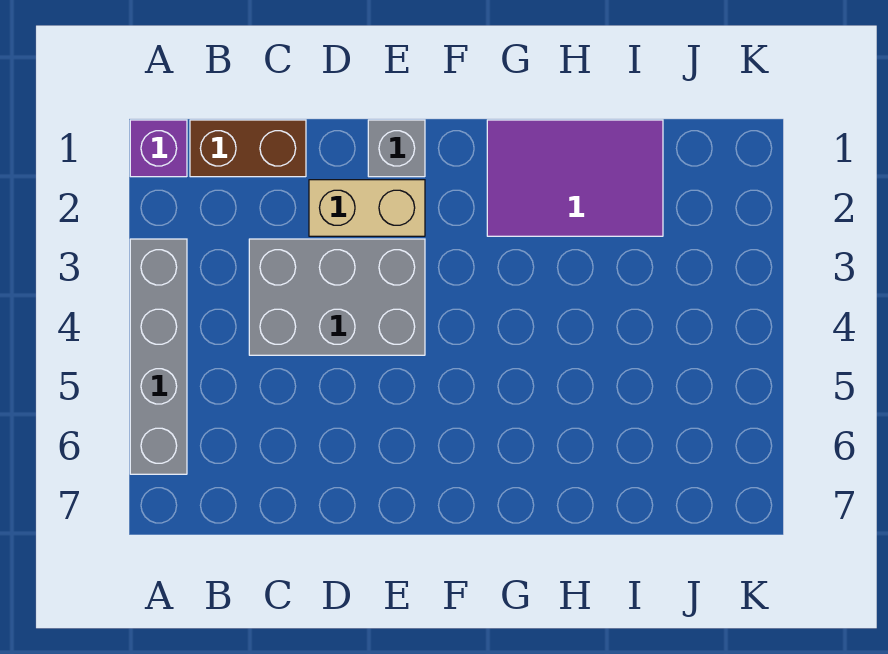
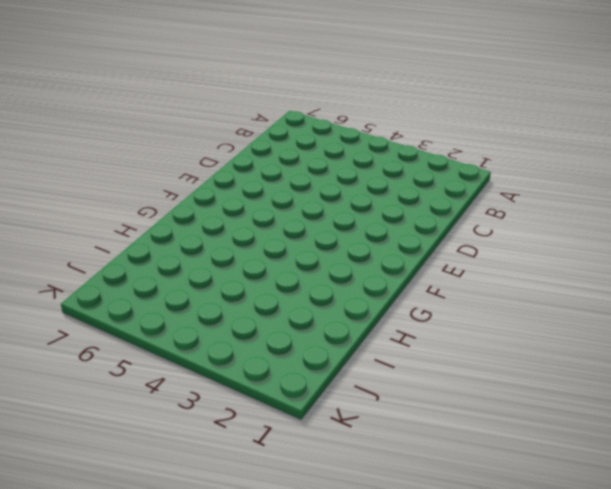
none -> purple 1x1 brick [130,120,187,177]
none -> grey 1x4 brick [130,239,187,474]

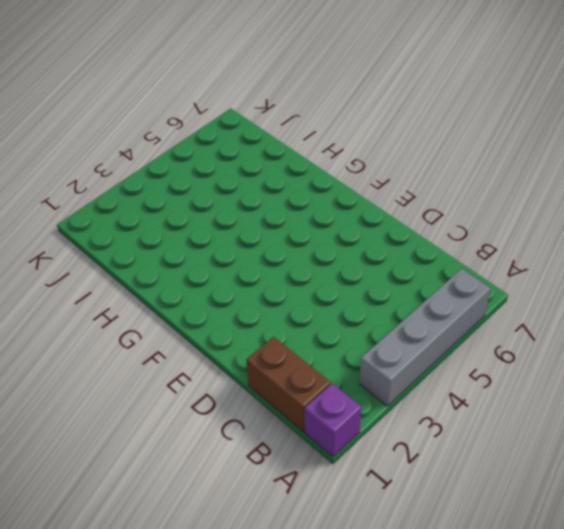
none -> grey 2x3 brick [249,239,425,355]
none -> tan 1x2 brick [309,180,425,236]

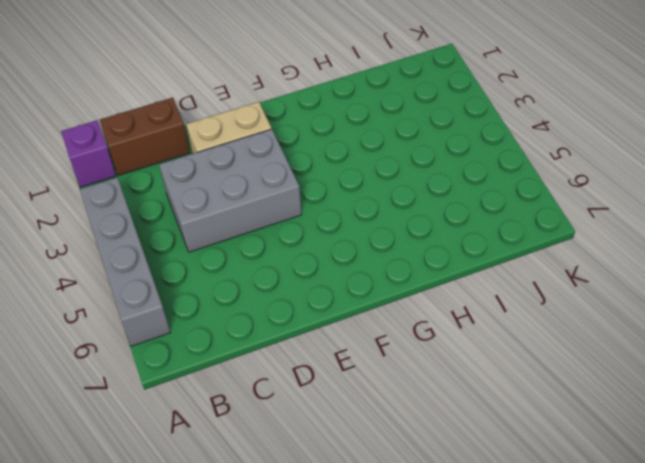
none -> grey 1x1 brick [368,120,425,177]
none -> purple 2x3 tile [487,120,663,236]

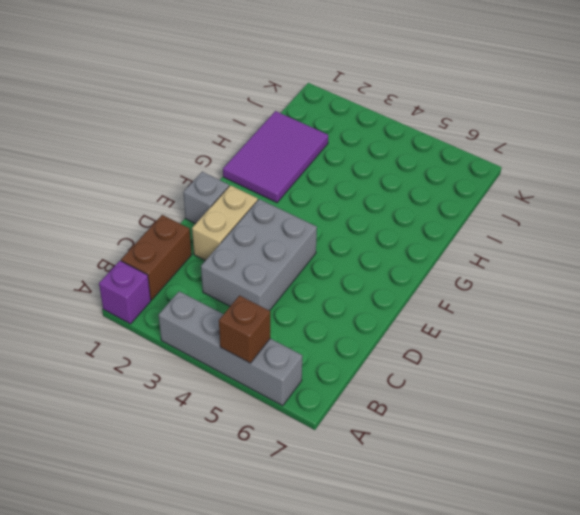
brown 1x1 brick [219,296,270,363] -> none

